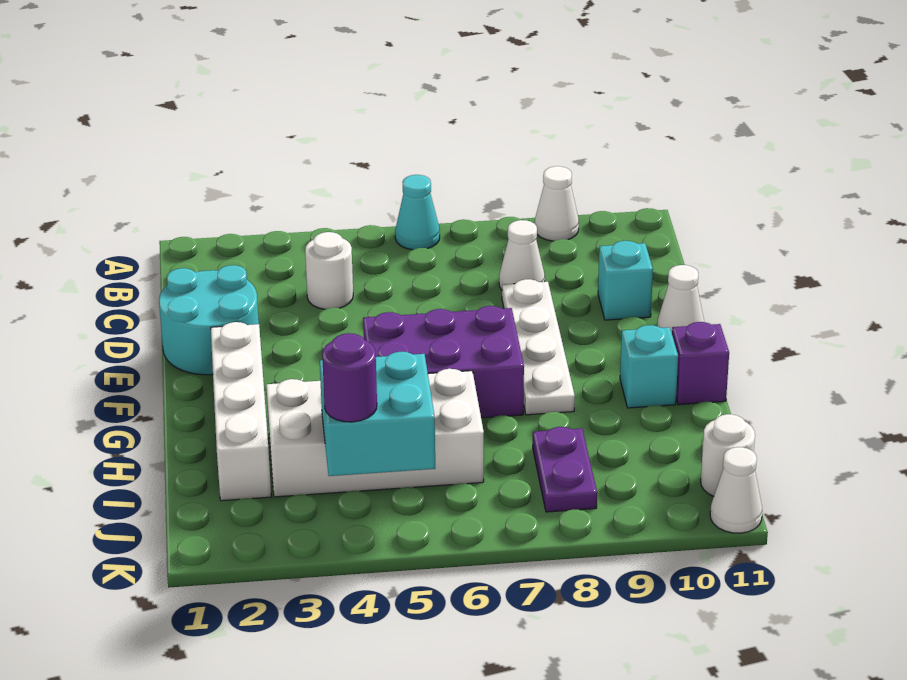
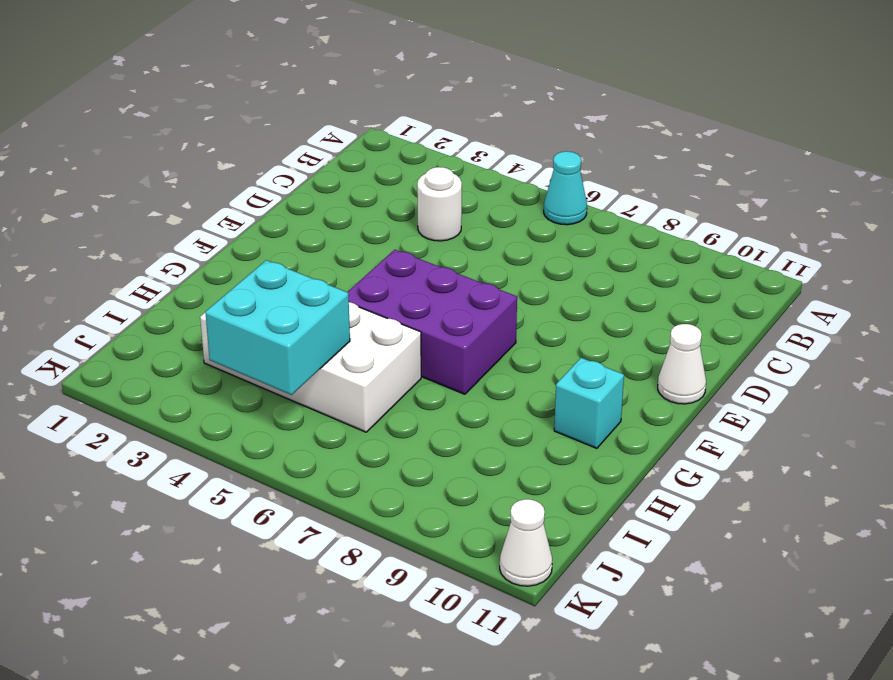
none -> white 1x1 cone [535,166,579,241]
none -> white 1x1 cone [499,220,545,290]
none -> cyan 2x2 round brick [159,265,259,375]

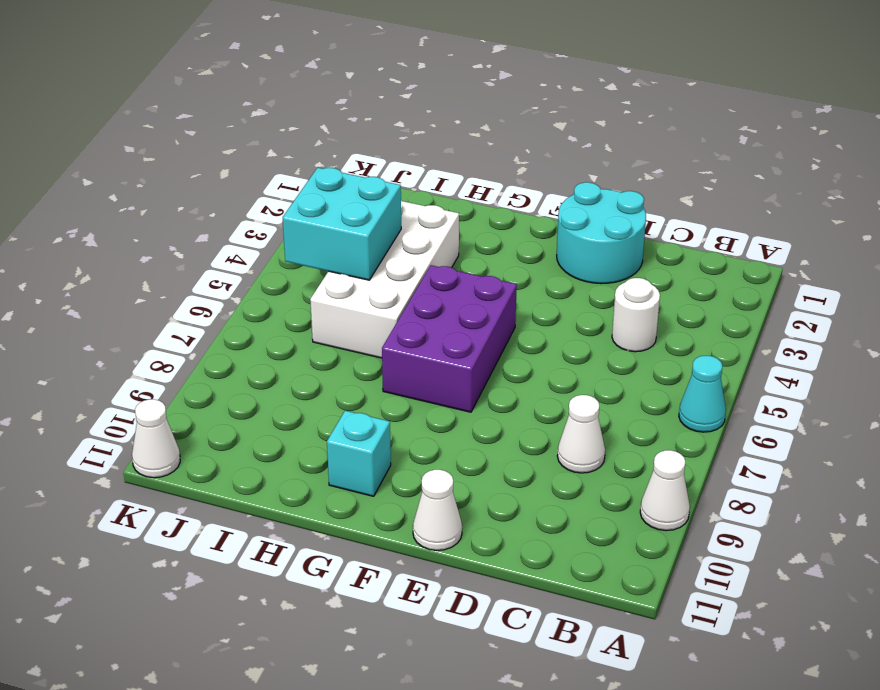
none -> white 1x4 plate [502,279,575,415]
none -> cyan 1x1 brick [598,241,653,320]
none -> white 1x4 brick [211,322,271,501]

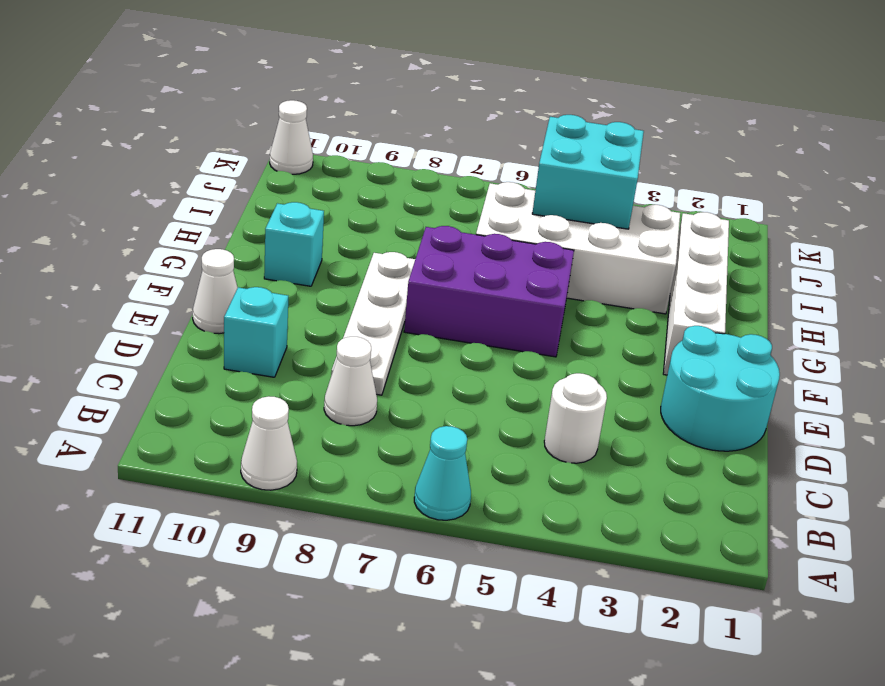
none -> purple 1x1 brick [672,322,729,405]
none -> purple 1x2 plate [533,427,597,512]
none -> white 1x1 round brick [701,414,755,496]

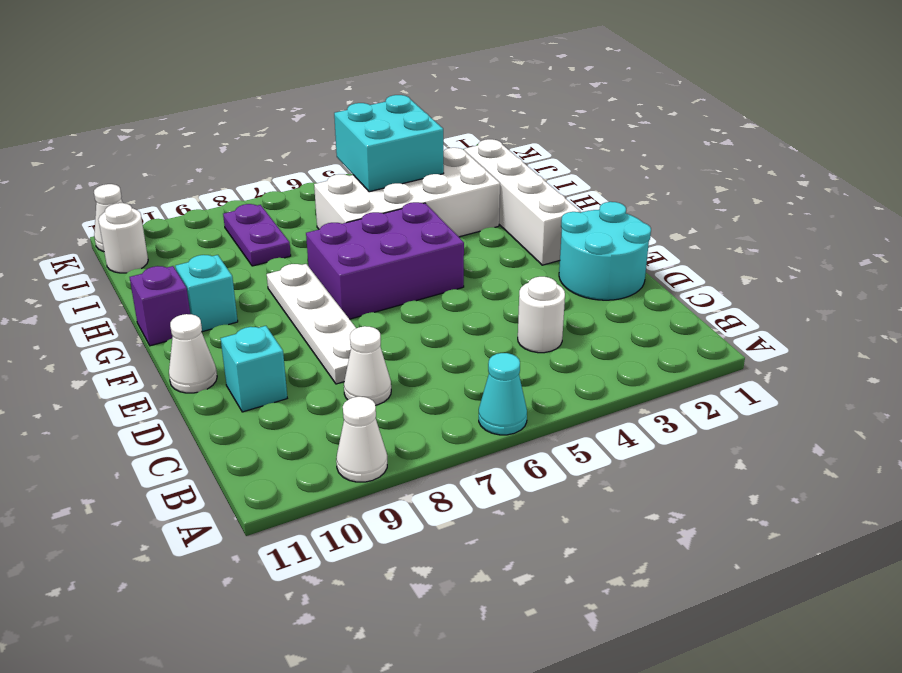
none -> purple 1x1 round brick [322,333,377,422]

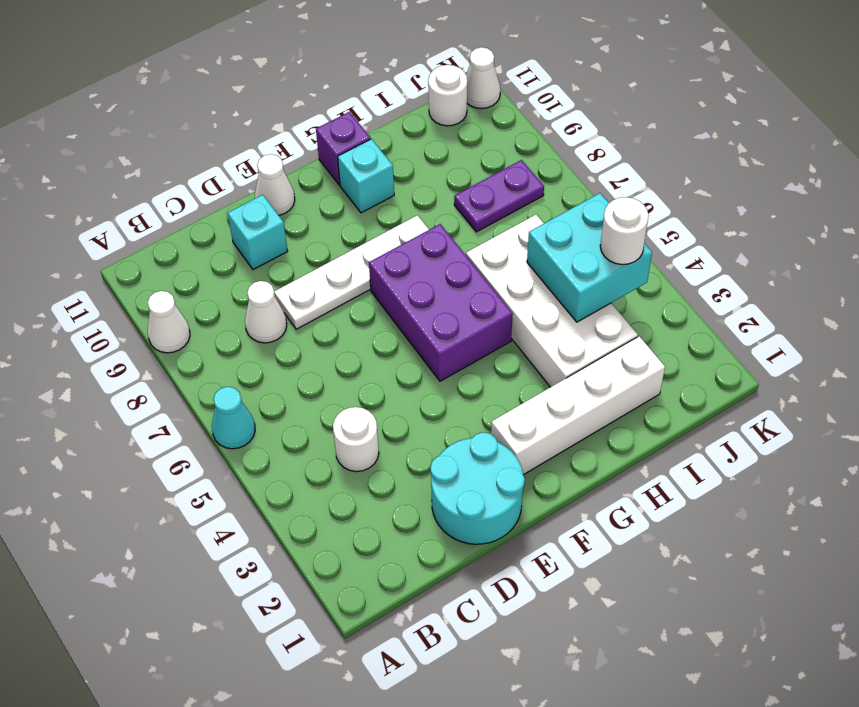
white 1x1 round brick [600,197,649,265] -> purple 1x1 round brick [322,333,377,422]

